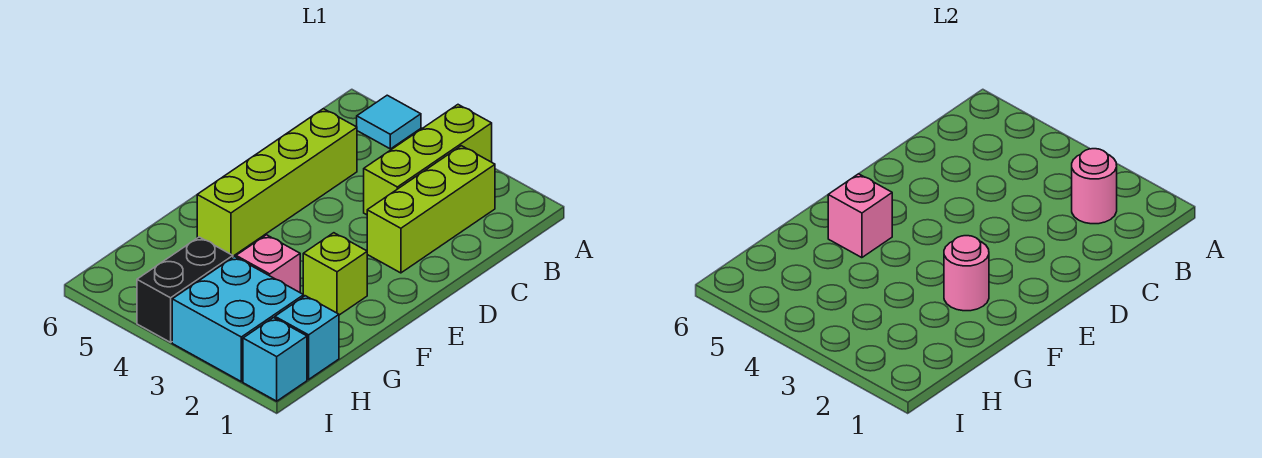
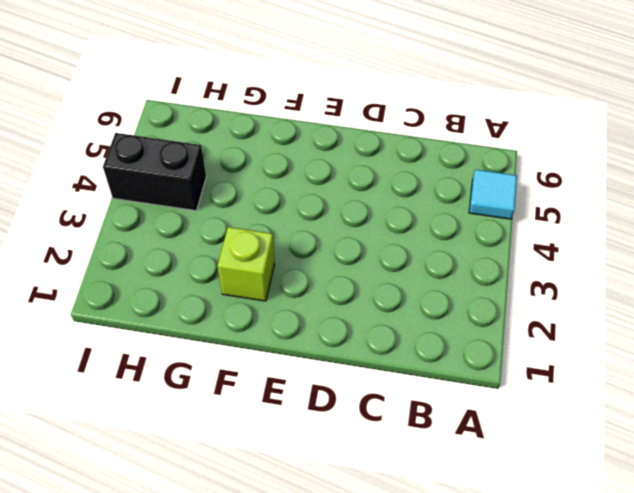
none -> lime 1x3 brick [364,105,492,215]
none -> lime 1x3 brick [367,146,495,273]
none -> lime 1x4 brick [197,109,357,256]

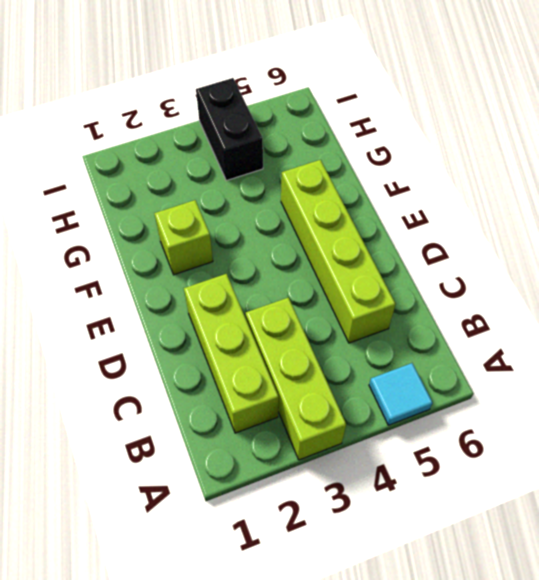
none -> pink 1x1 brick [236,235,300,292]
none -> cyan 1x1 brick [275,296,339,379]
none -> cyan 2x2 brick [172,257,304,382]

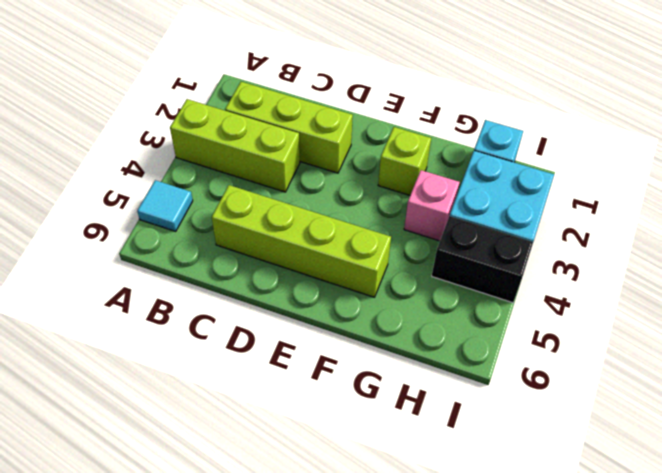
none -> cyan 1x1 brick [243,318,307,401]
none -> pink 1x1 round brick [1072,149,1117,224]
none -> pink 1x1 round brick [944,236,989,311]

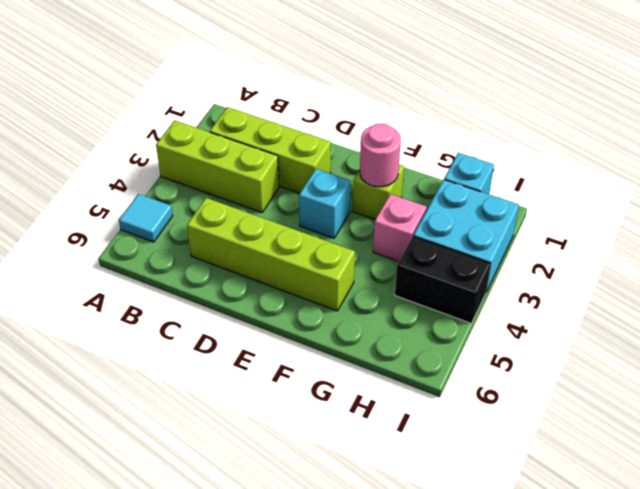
cyan 1x1 brick [299,169,351,238] -> cyan 1x1 brick moved to [243,318,307,401]
none -> pink 1x1 round brick [1072,149,1117,224]
none -> pink 1x1 brick [828,174,892,258]

